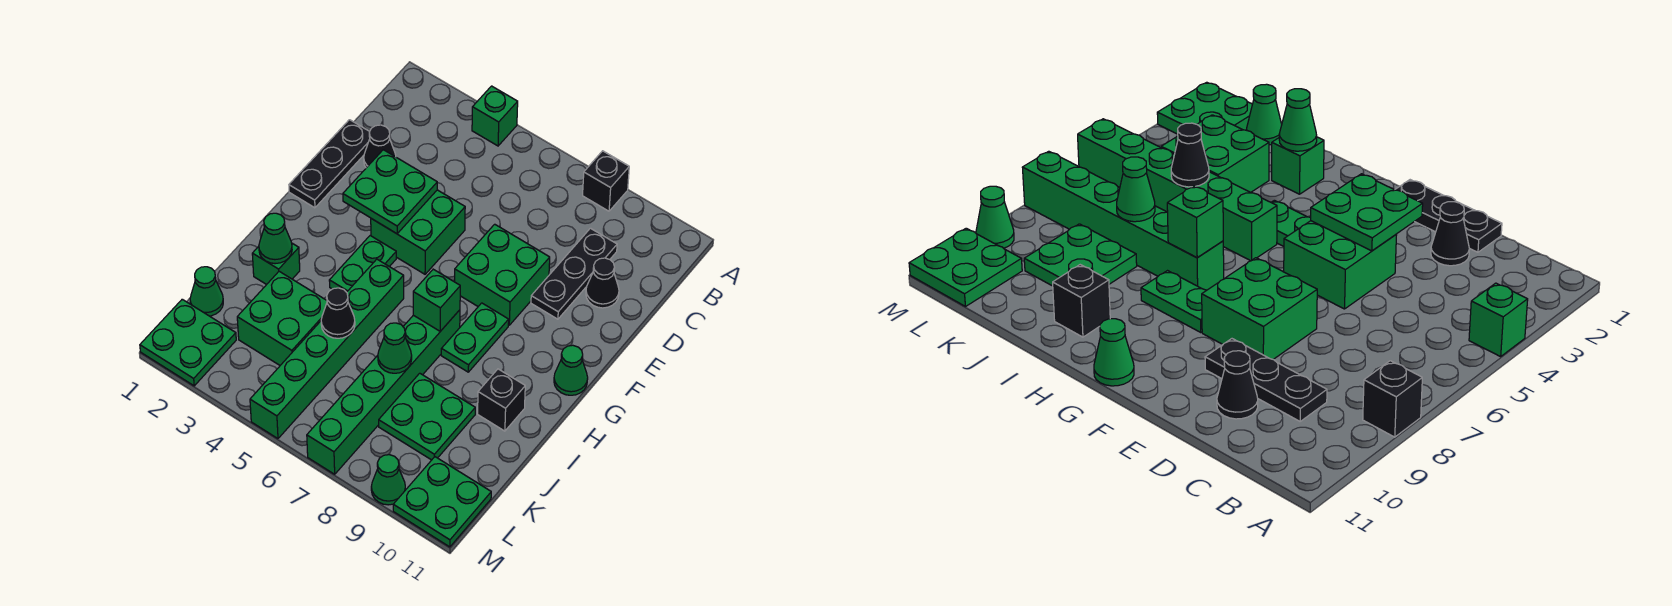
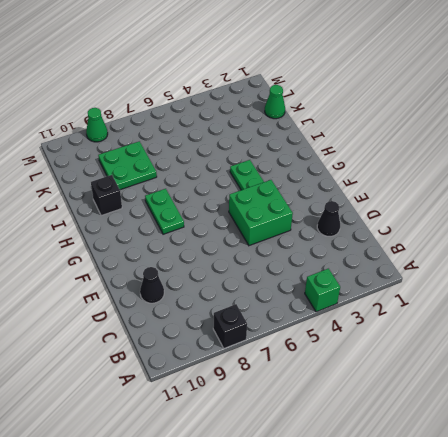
none -> black 1x3 plate [531,228,617,319]
none -> black 1x3 plate [289,120,370,208]
none -> green 2x2 brick [455,224,550,325]

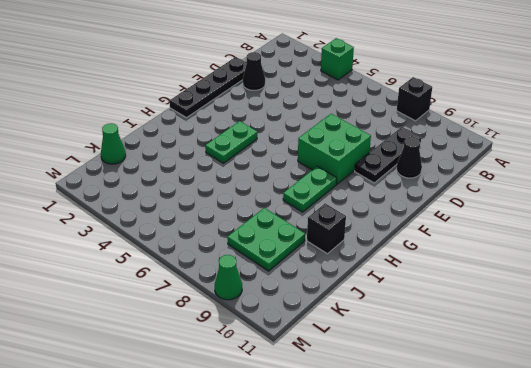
black 1x4 plate [169,57,247,118] -> black 1x3 plate [289,120,370,208]
none -> green 2x2 brick [371,190,465,274]
none -> green 1x1 cone [554,345,588,395]
none -> green 1x6 brick [250,259,404,439]

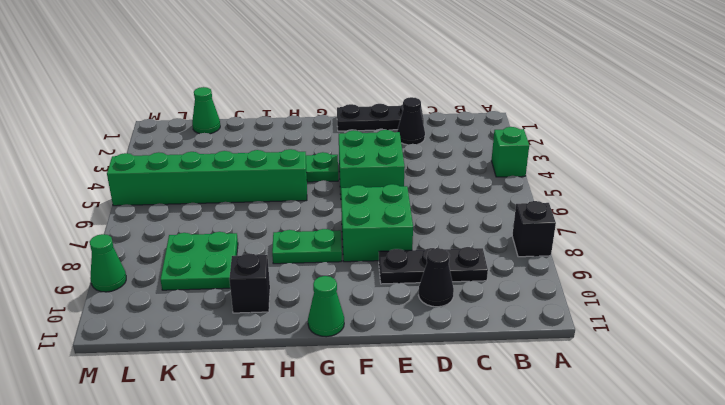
none -> green 1x6 brick [307,310,460,474]
none -> green 1x1 brick [252,243,300,285]
none -> green 2x2 brick [237,271,327,365]

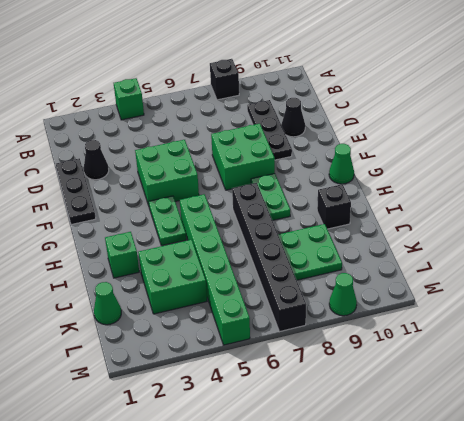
black 1x6 brick [232,183,306,332] -> green 1x6 brick [307,310,460,474]
none -> green 2x2 plate [140,299,236,386]
none -> green 2x2 plate [393,457,491,547]
none -> green 2x2 plate [343,150,437,234]

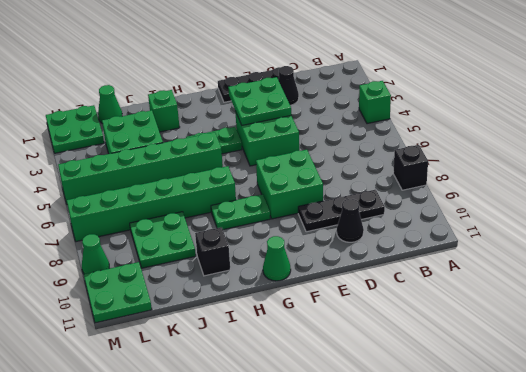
none -> green 1x1 brick [413,269,460,331]
none -> green 1x1 cone [259,213,292,264]
none -> black 1x1 cone [321,288,355,338]

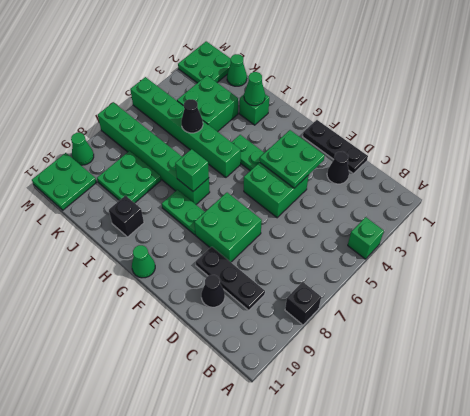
none -> green 1x1 cone [378,323,412,373]

